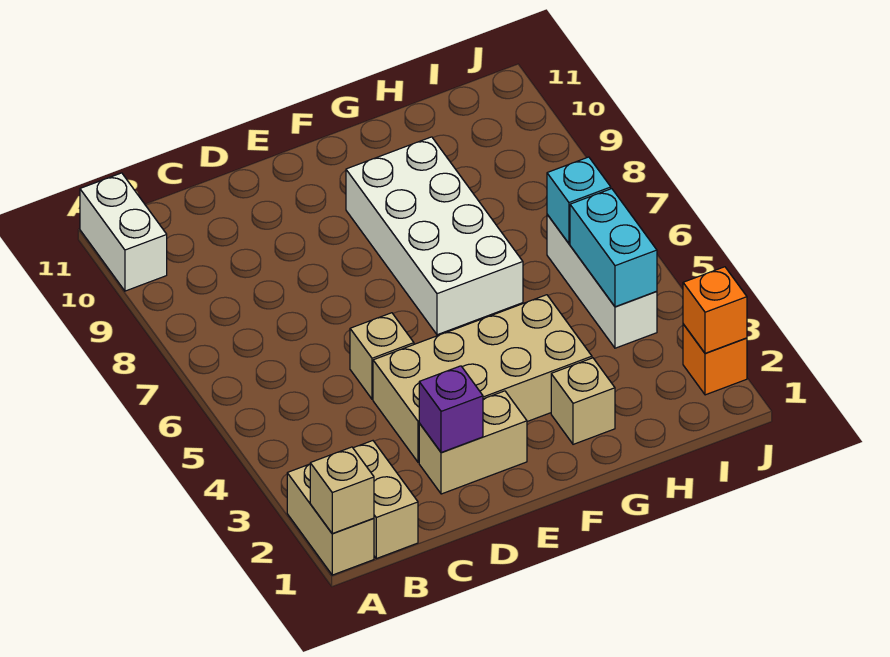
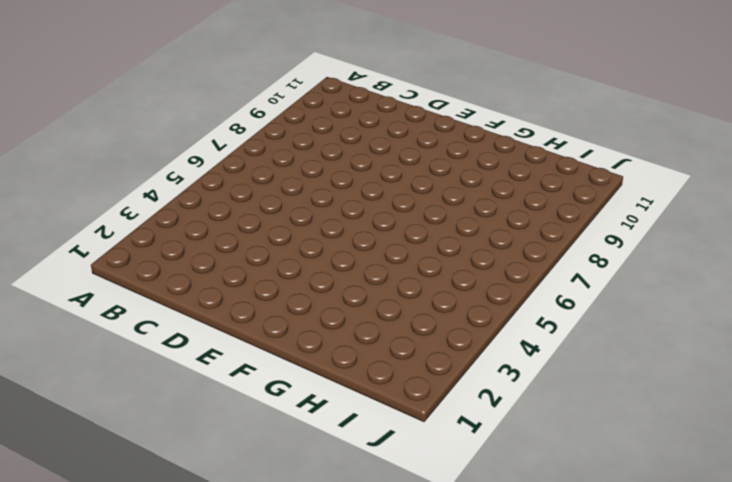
none -> tan 1x2 brick [287,464,374,575]
none -> white 1x2 brick [80,173,167,291]
none -> tan 1x2 brick [353,441,418,559]

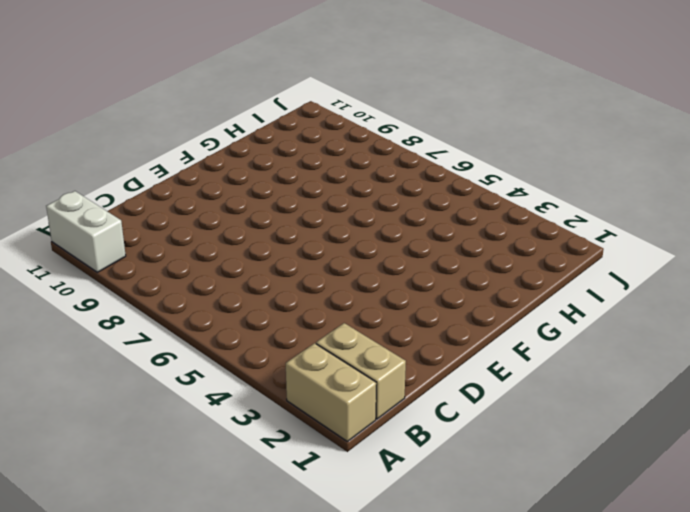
none -> tan 1x2 brick [419,391,527,494]
none -> tan 2x4 brick [373,295,592,462]
none -> tan 1x1 brick [350,313,414,399]

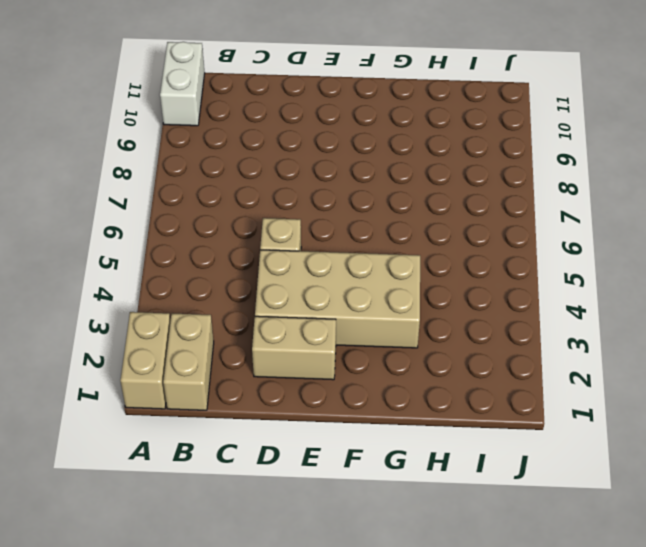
none -> white 2x4 brick [346,137,523,335]
none -> tan 1x1 brick [551,358,615,444]
none -> white 1x3 brick [547,215,657,348]

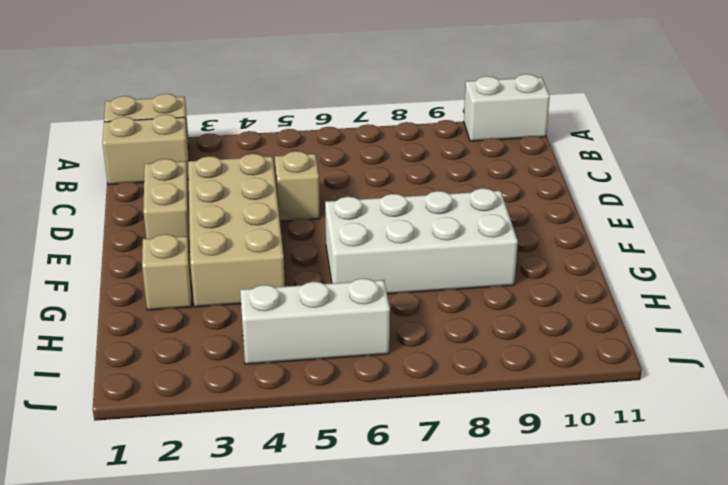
none -> orange 1x1 brick [683,324,747,395]
none -> tan 1x1 brick [310,447,374,534]
none -> purple 1x1 brick [419,366,483,453]

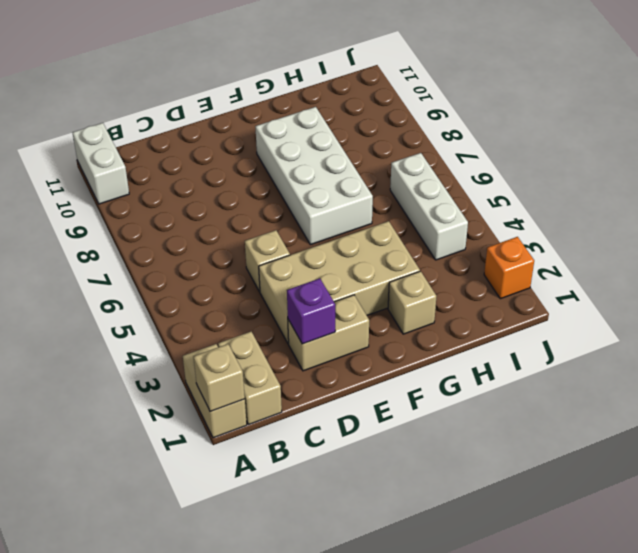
none -> cyan 1x2 brick [570,189,657,307]
none -> cyan 1x1 brick [547,157,611,244]
none -> orange 1x1 brick [683,267,747,353]

